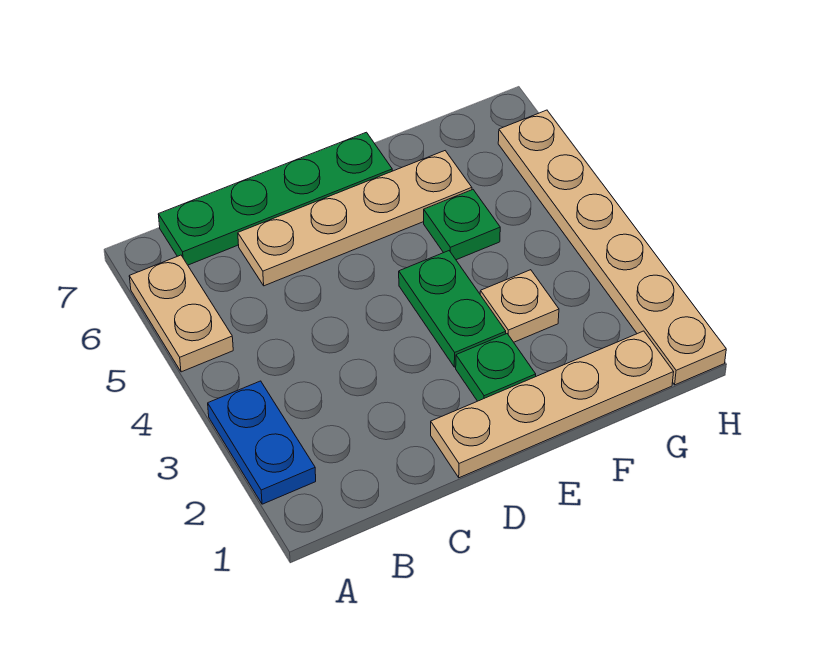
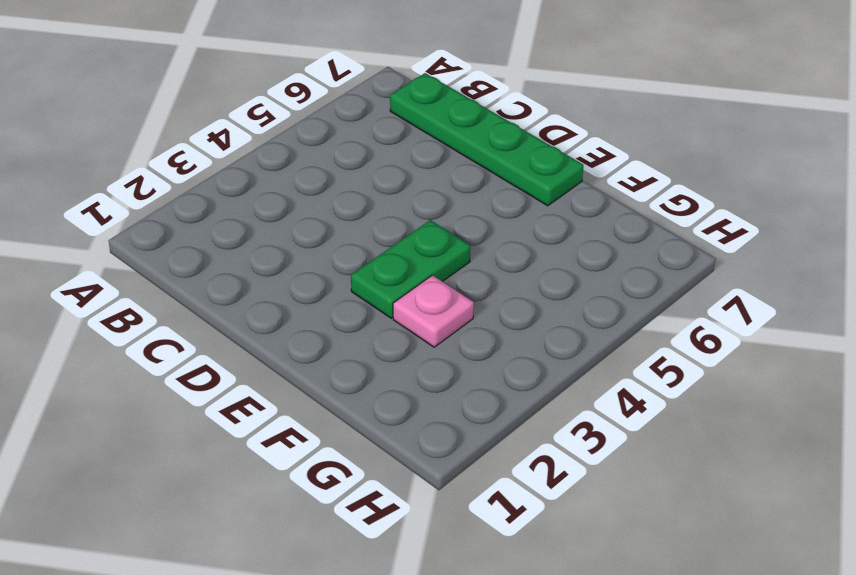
pink 1x1 plate [393,275,474,347] -> tan 1x1 plate [480,270,559,342]
none -> blue 1x2 plate [208,381,316,504]
none -> tan 1x2 plate [129,255,233,372]

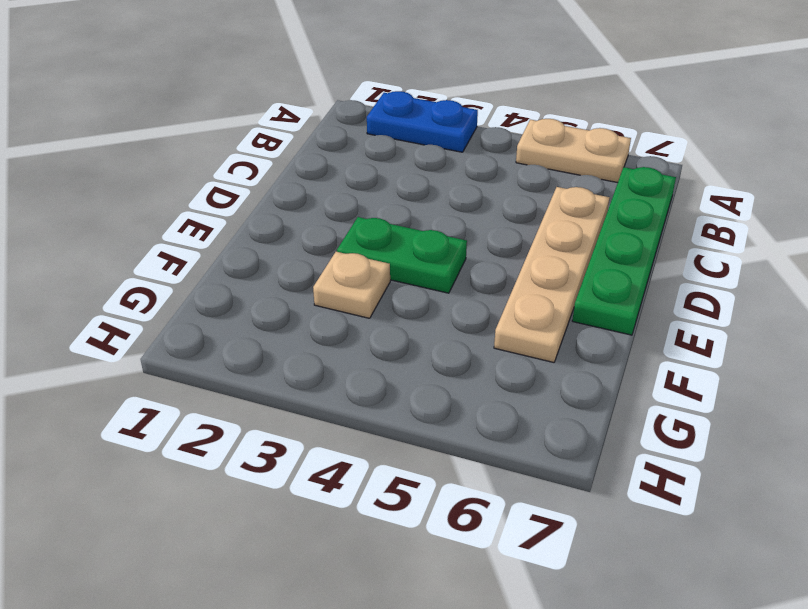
none -> tan 1x4 plate [431,331,674,478]
none -> green 1x1 plate [456,334,536,401]

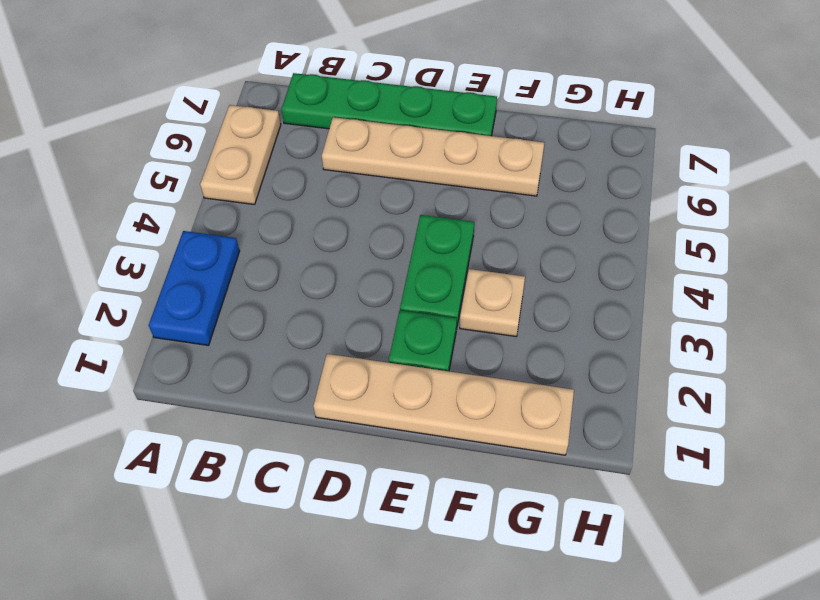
none -> green 1x1 plate [424,190,500,260]
none -> tan 1x6 plate [498,110,726,385]

